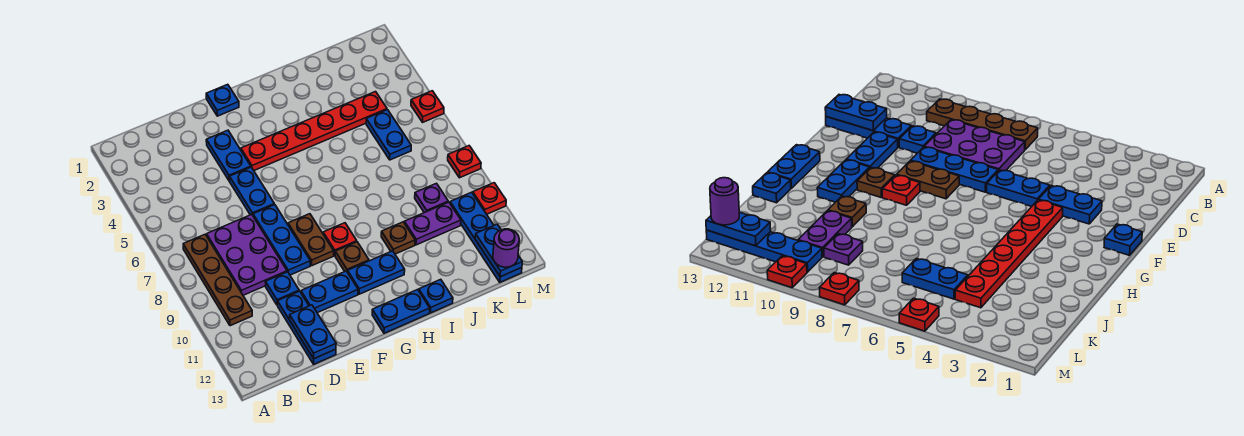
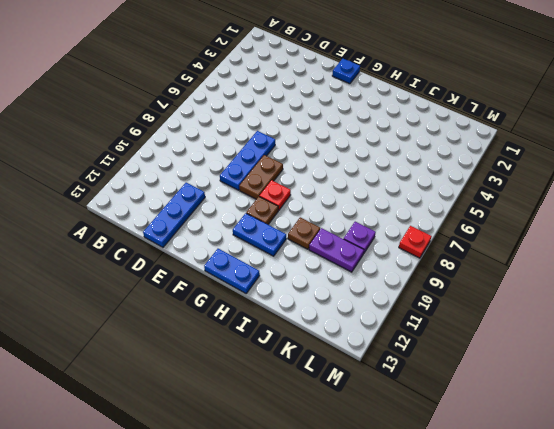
none -> brown 1x4 plate [183,234,252,326]
none -> purple 2x3 plate [207,214,287,295]
none -> blue 1x1 plate [265,272,299,305]

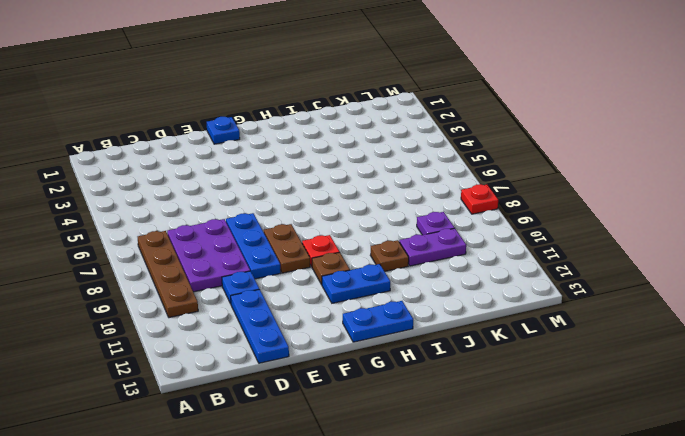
none -> blue 1x2 plate [206,130,251,181]
none -> blue 1x2 plate [230,167,274,215]
none -> blue 1x2 plate [301,271,358,313]

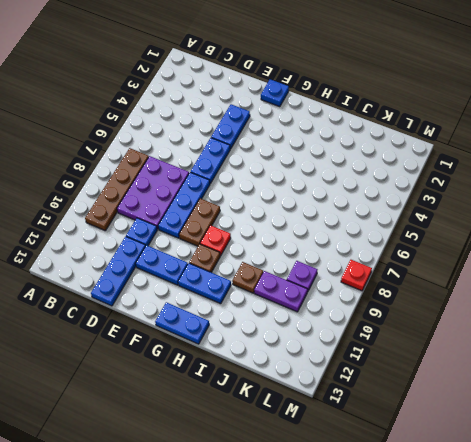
none -> red 1x6 plate [241,92,387,170]
none -> blue 1x1 plate [419,279,453,313]
none -> blue 1x2 plate [366,110,411,160]

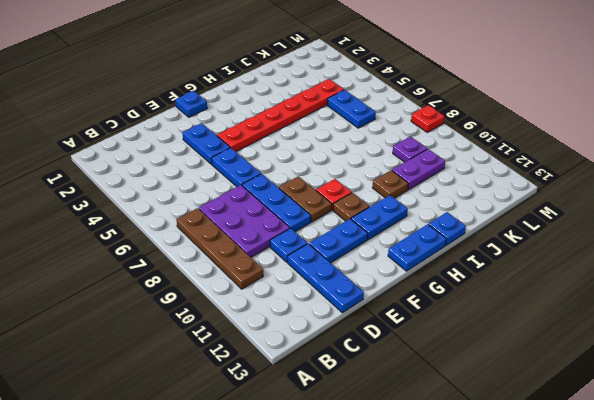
none -> blue 1x4 plate [450,192,522,282]
none -> red 1x1 plate [411,91,444,122]
none -> red 1x1 plate [473,183,506,214]

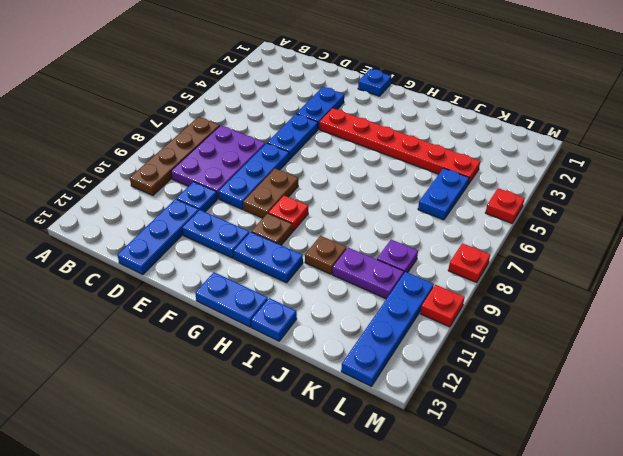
none -> blue 1x2 plate [290,305,336,358]
none -> blue 1x2 plate [475,224,522,277]
none -> purple 1x1 round brick [493,229,519,267]

